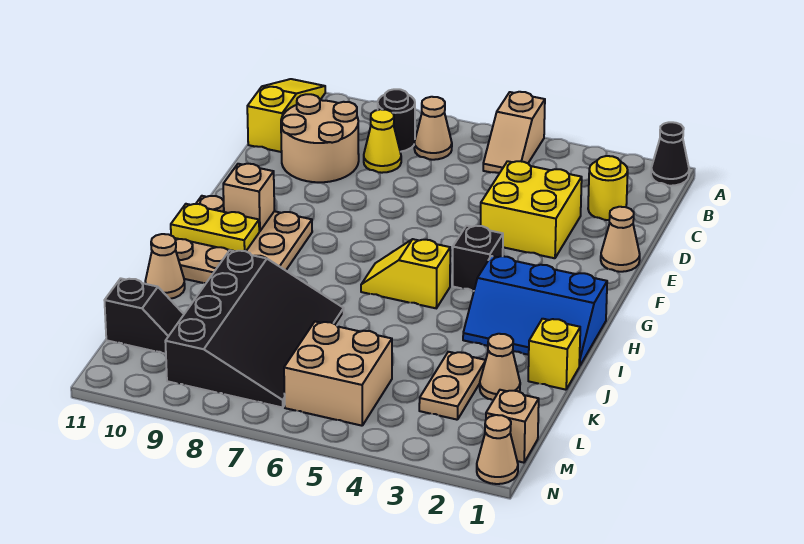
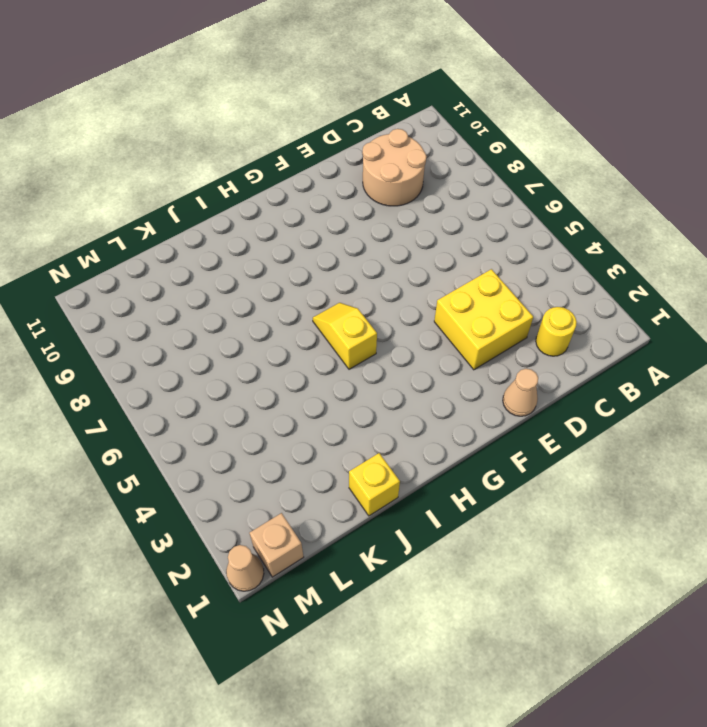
none -> black 1x1 cone [651,122,689,186]
none -> tan 1x2 slope [483,92,545,173]
none -> yellow 1x3 slope [247,79,325,152]

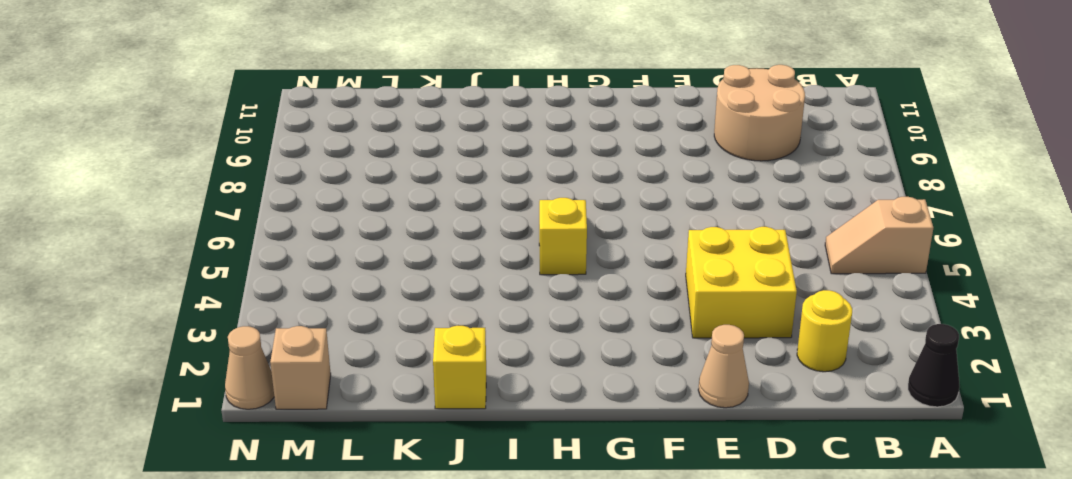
none -> yellow 1x3 slope [247,79,325,152]
none -> tan 1x1 cone [414,97,452,160]
none -> black 1x1 round brick [378,89,415,152]

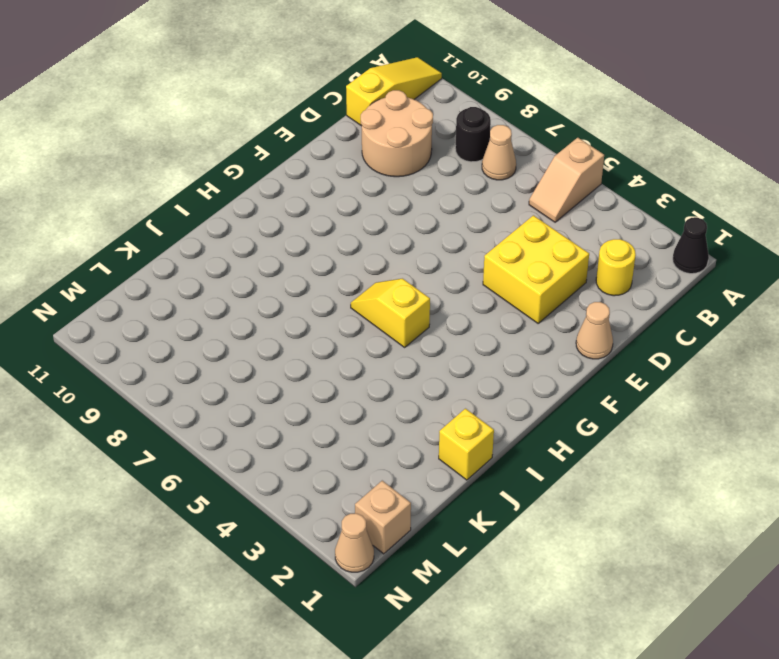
none -> yellow 1x1 cone [364,109,401,173]
none -> black 1x1 brick [453,226,503,291]
none -> tan 3x3 plate [175,196,312,283]

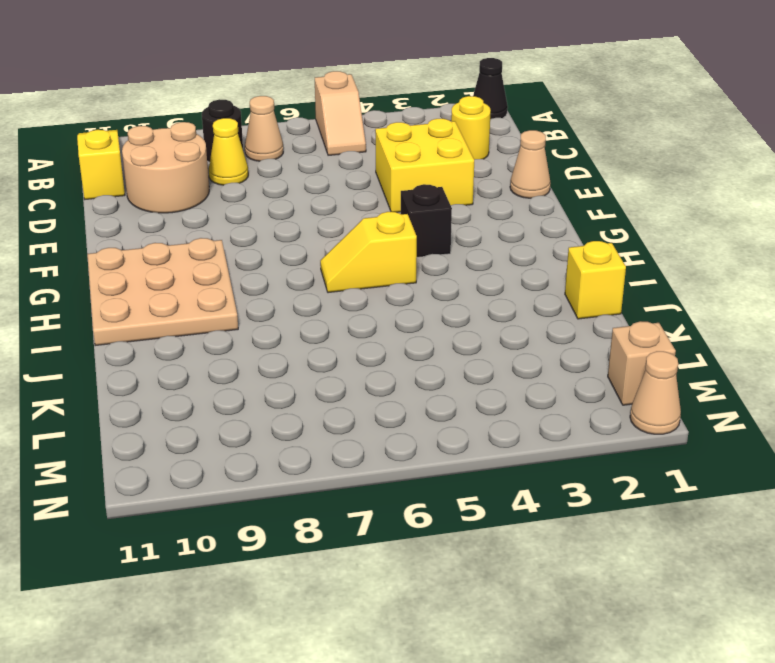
none -> blue 2x3 slope [463,256,607,366]
none -> black 3x4 slope [165,250,344,408]
none -> tan 1x1 cone [145,234,185,299]

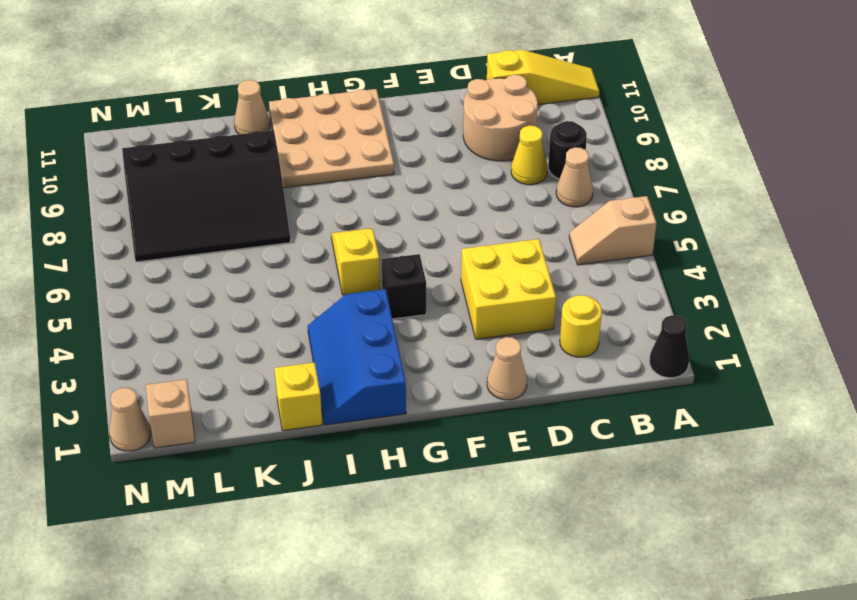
none -> tan 1x1 cone [480,334,520,400]
none -> tan 1x2 plate [419,352,486,420]
none -> tan 2x2 brick [284,322,392,426]

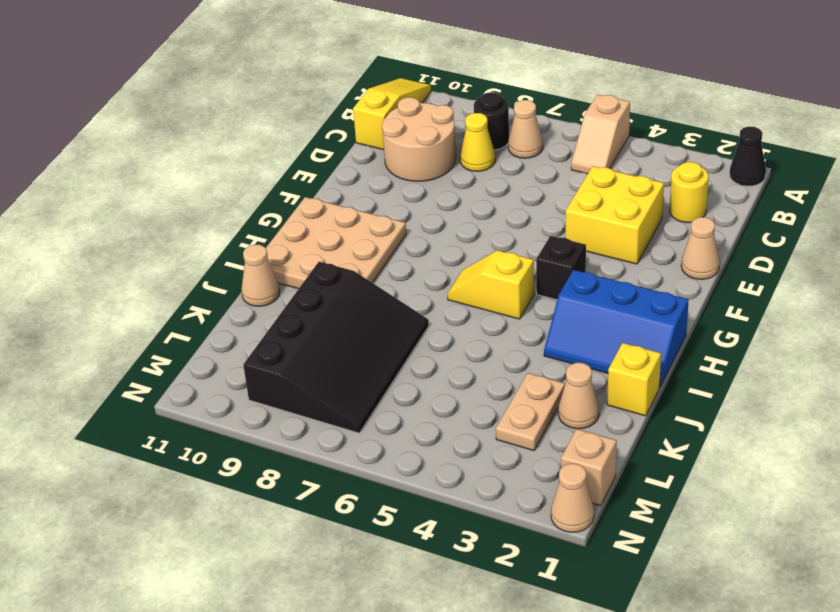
none -> tan 2x2 brick [284,322,392,426]
none -> black 1x2 slope [104,278,184,354]
none -> tan 1x1 brick [223,164,274,231]

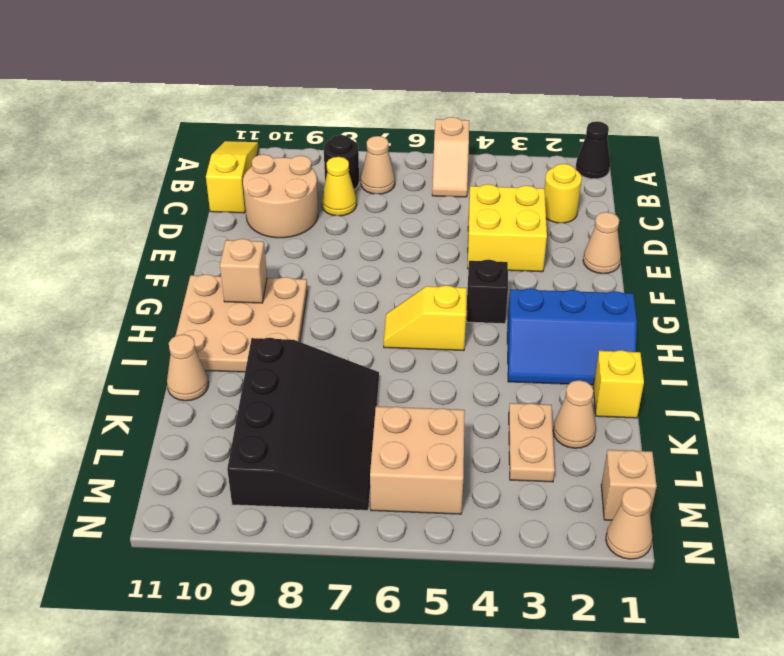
none -> black 1x2 slope [104,278,184,354]
none -> yellow 1x2 plate [171,204,259,251]

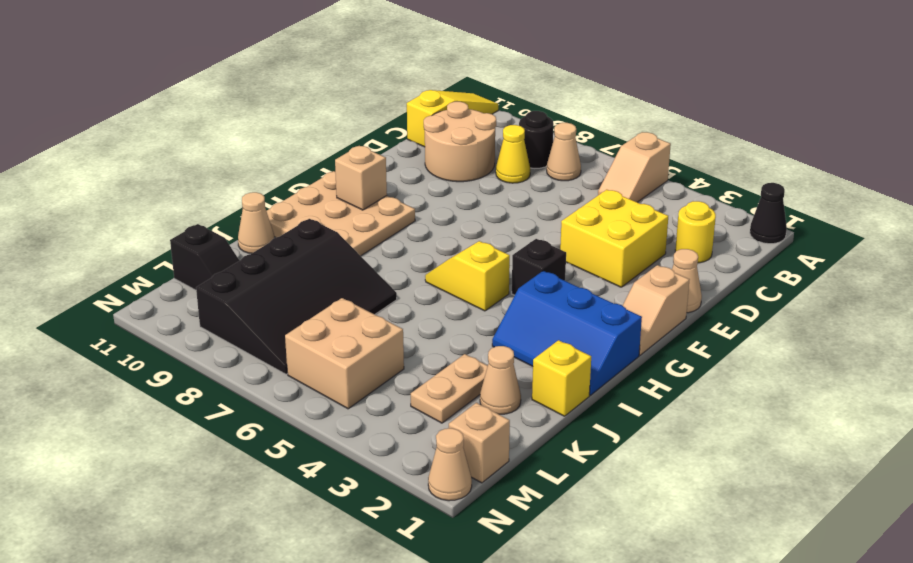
tan 1x2 slope [623,265,689,355] -> none
none -> yellow 1x2 plate [171,204,259,251]

